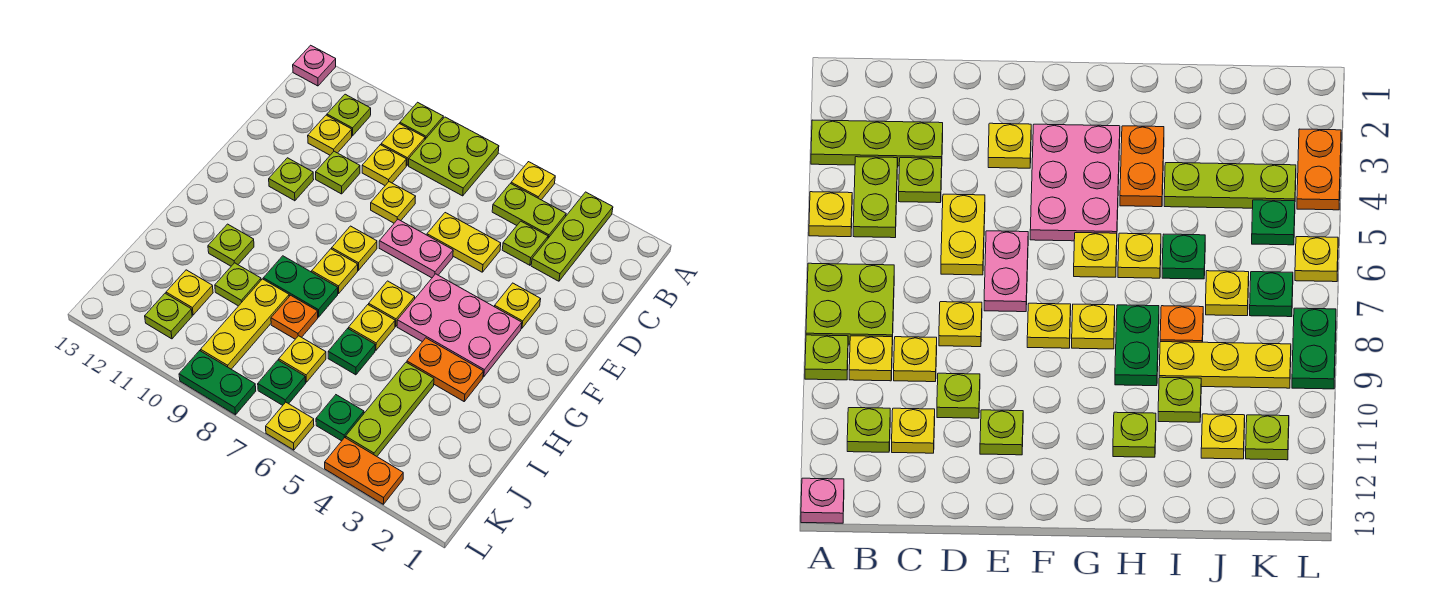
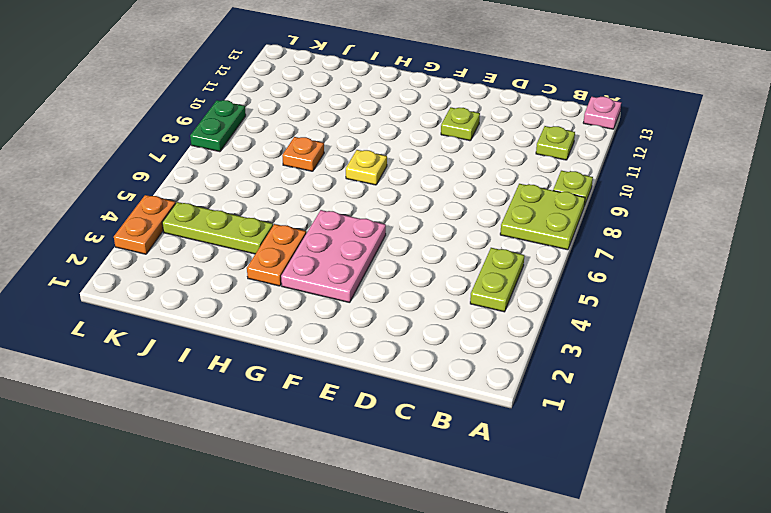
none -> lime 1x3 plate [531,192,613,281]
none -> yellow 1x1 plate [511,162,555,200]
none -> yellow 1x1 plate [381,124,425,165]
none -> lime 1x1 plate [502,221,548,265]

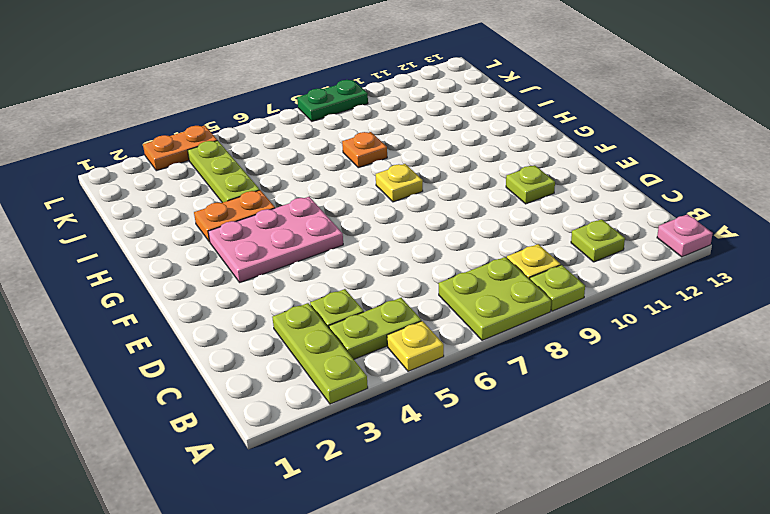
none -> yellow 1x1 plate [362,145,406,185]
none -> yellow 1x1 plate [308,115,352,155]
none -> yellow 1x2 plate [427,213,501,272]
none -> yellow 1x1 plate [371,182,416,223]

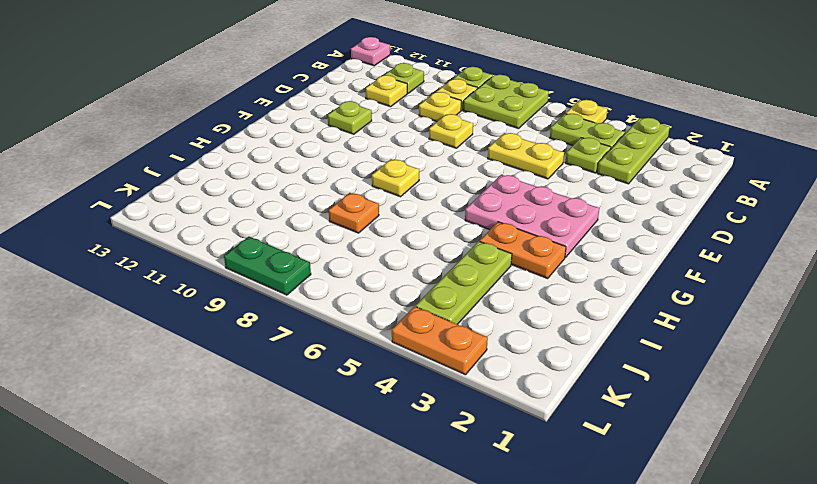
none -> lime 1x1 plate [316,151,360,194]
none -> yellow 1x1 plate [495,283,541,328]
none -> pink 1x2 plate [379,219,453,278]
none -> yellow 1x1 plate [332,226,377,270]

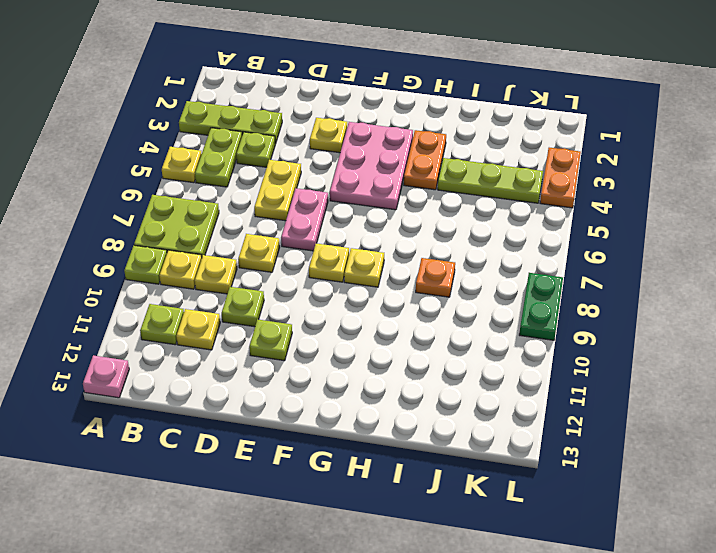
none -> yellow 1x1 plate [369,281,415,326]
none -> yellow 1x1 plate [349,305,395,350]
none -> green 1x2 plate [263,256,338,317]
none -> lime 1x1 plate [208,224,254,266]

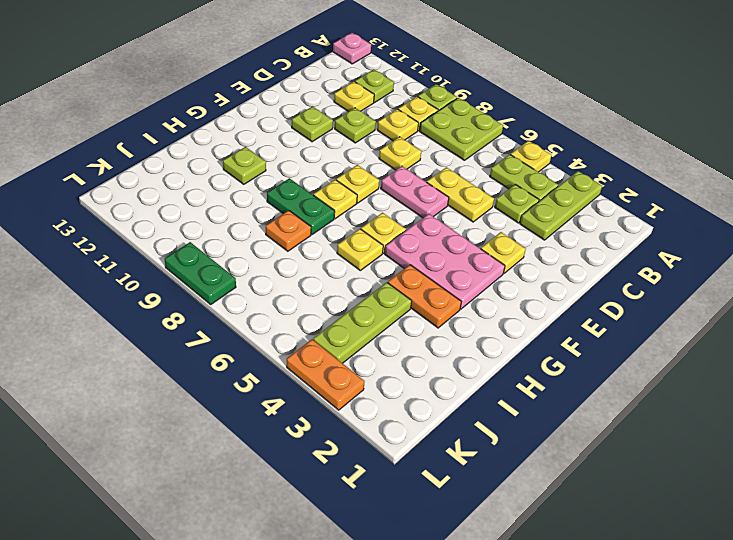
none -> green 1x1 plate [328,329,375,375]
none -> yellow 1x3 plate [201,279,289,369]
none -> lime 1x1 plate [215,263,261,306]
none -> yellow 1x1 plate [279,336,326,382]

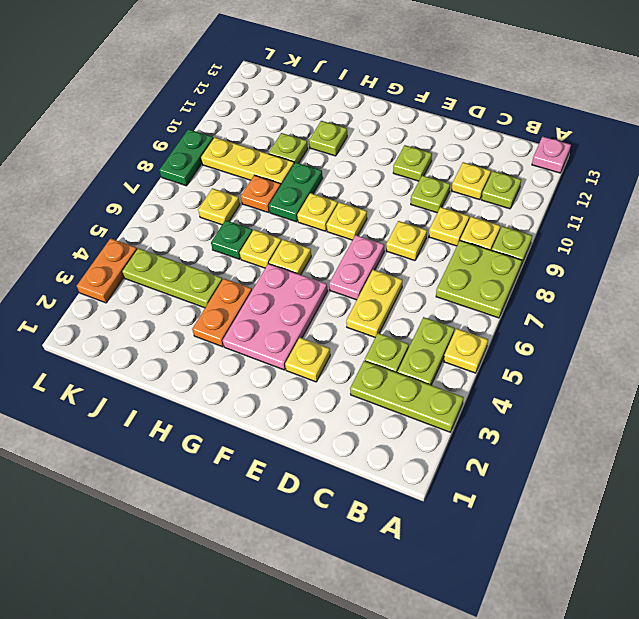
none -> yellow 1x1 plate [166,270,213,315]
none -> green 1x1 plate [316,395,364,441]
none -> green 1x1 plate [258,360,306,405]
none -> lime 1x1 plate [145,293,192,339]

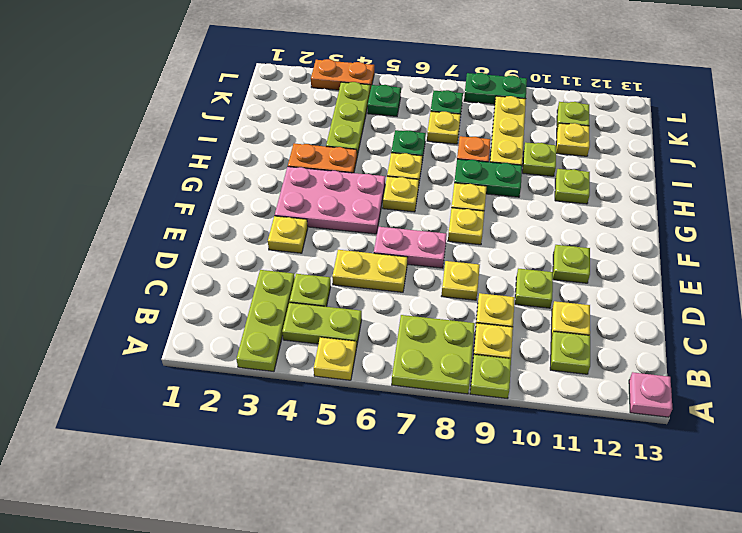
none -> yellow 1x1 plate [266,402,314,450]

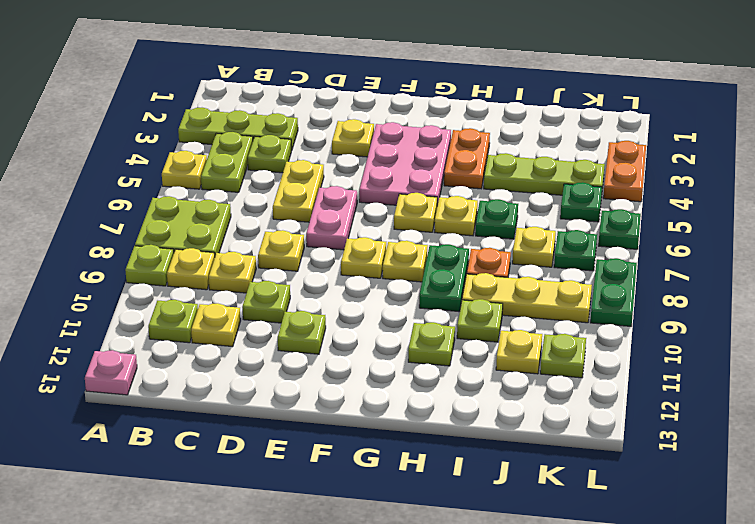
green 1x1 plate [598,209,641,249] -> yellow 1x1 plate [266,402,314,450]

